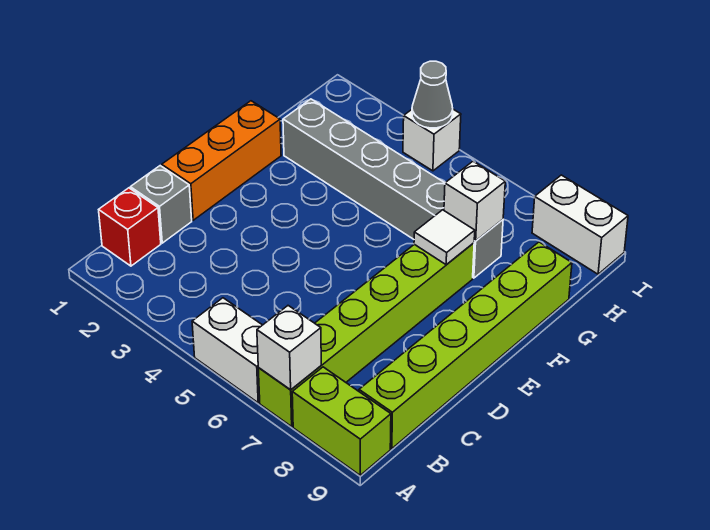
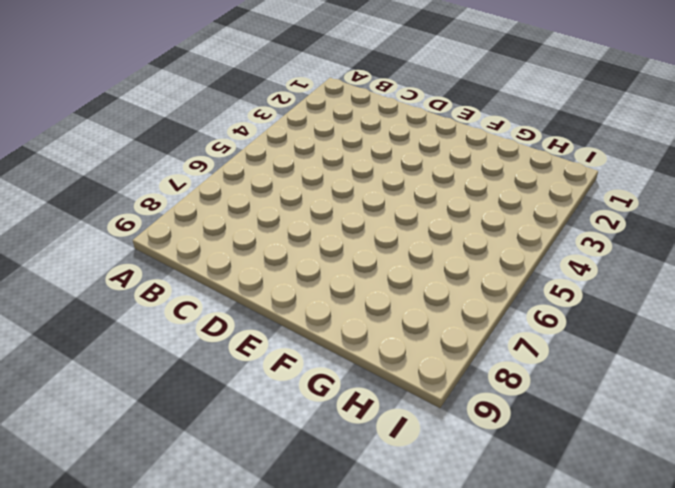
none -> white 1x2 brick [192,298,262,403]
none -> lime 1x6 brick [258,243,474,426]
none -> lime 1x2 brick [292,367,391,475]

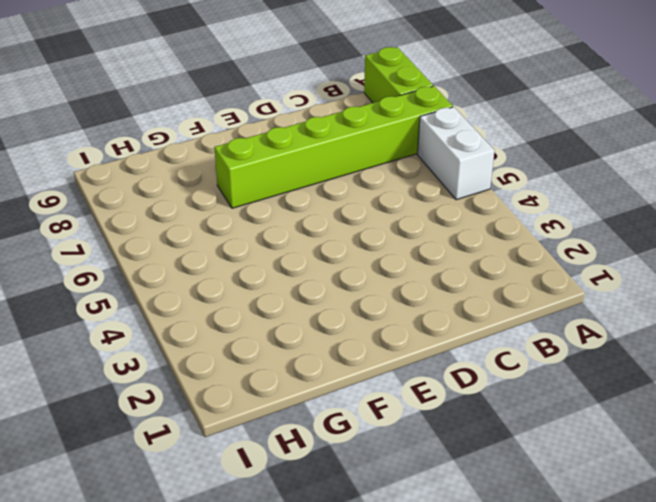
none -> red 1x1 brick [99,188,161,266]
none -> lime 1x6 brick [359,242,572,449]
none -> grey 1x1 brick [130,166,192,243]

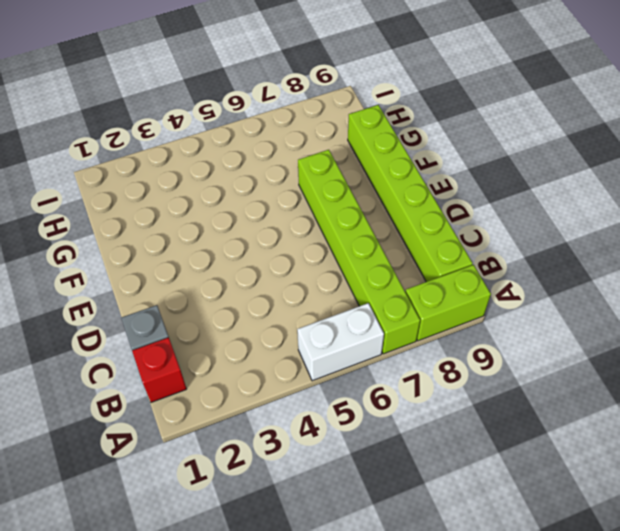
none -> orange 1x3 brick [162,101,281,220]
none -> grey 1x6 brick [283,99,503,278]
none -> white 1x1 brick [403,109,461,171]

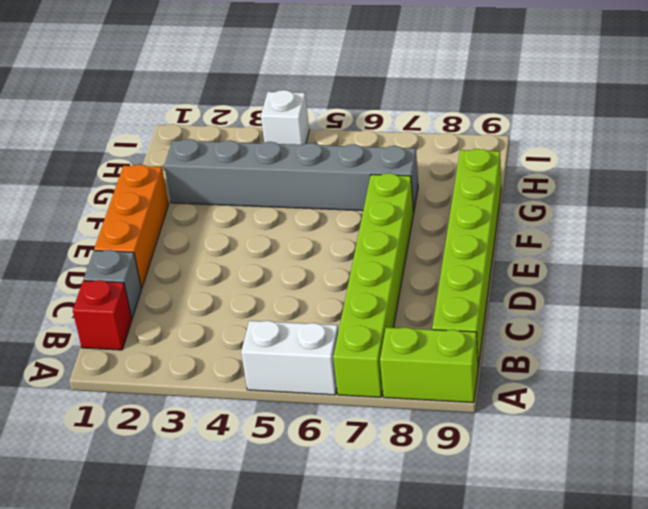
none -> white 1x2 brick [532,175,628,274]
none -> white 1x1 brick [257,306,321,390]
none -> white 1x1 tile [414,210,475,265]

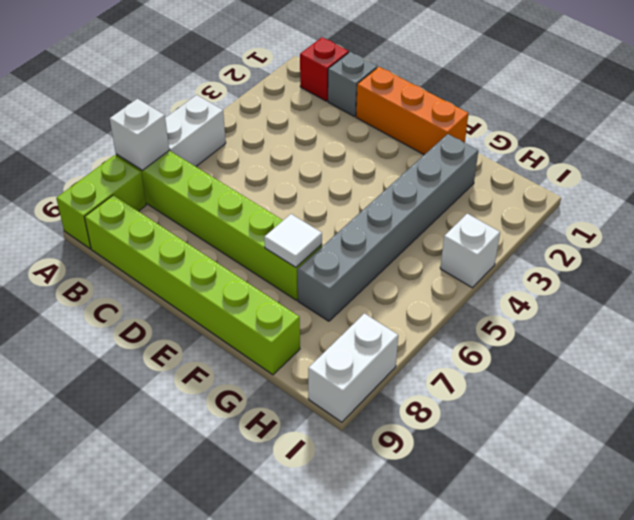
none -> white 1x1 brick [444,161,505,241]
none -> grey 1x1 cone [412,61,453,128]

